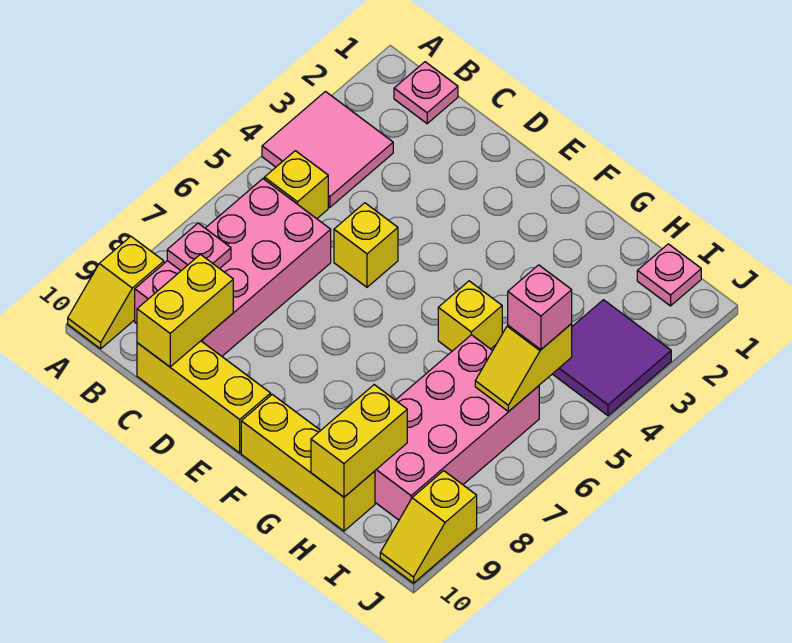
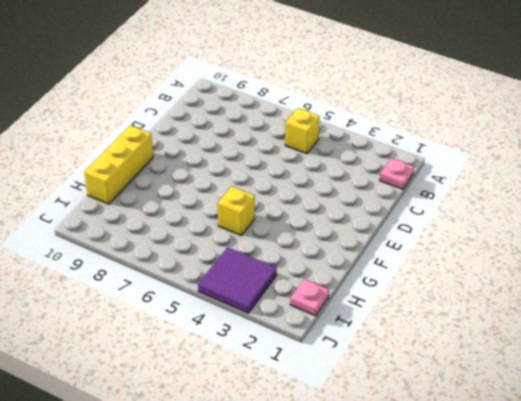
none -> pink 2x2 tile [262,92,393,207]
none -> yellow 1x2 slope [68,236,164,349]
none -> pink 2x4 brick [135,179,331,356]

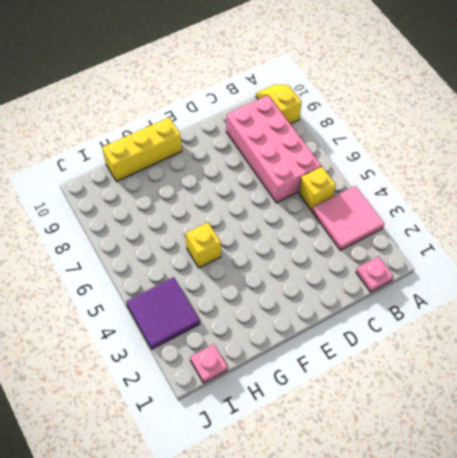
none -> yellow 1x3 brick [137,341,271,453]
none -> yellow 1x1 brick [334,203,398,287]
none -> pink 2x4 brick [375,335,539,520]

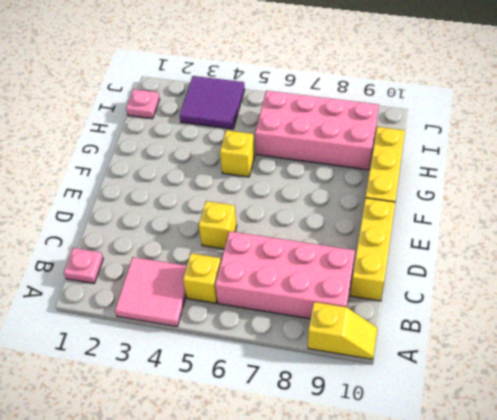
none -> yellow 1x2 slope [380,471,477,583]
none -> pink 1x1 plate [167,223,231,271]
none -> yellow 1x2 brick [137,254,233,367]

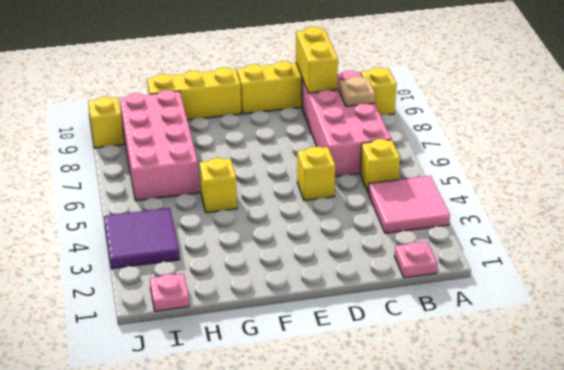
tan 1x1 plate [339,76,375,106] -> pink 1x1 plate [167,223,231,271]
none -> yellow 1x2 brick [311,385,407,497]
none -> yellow 1x2 slope [475,324,572,412]
none -> pink 1x1 brick [508,265,572,350]

